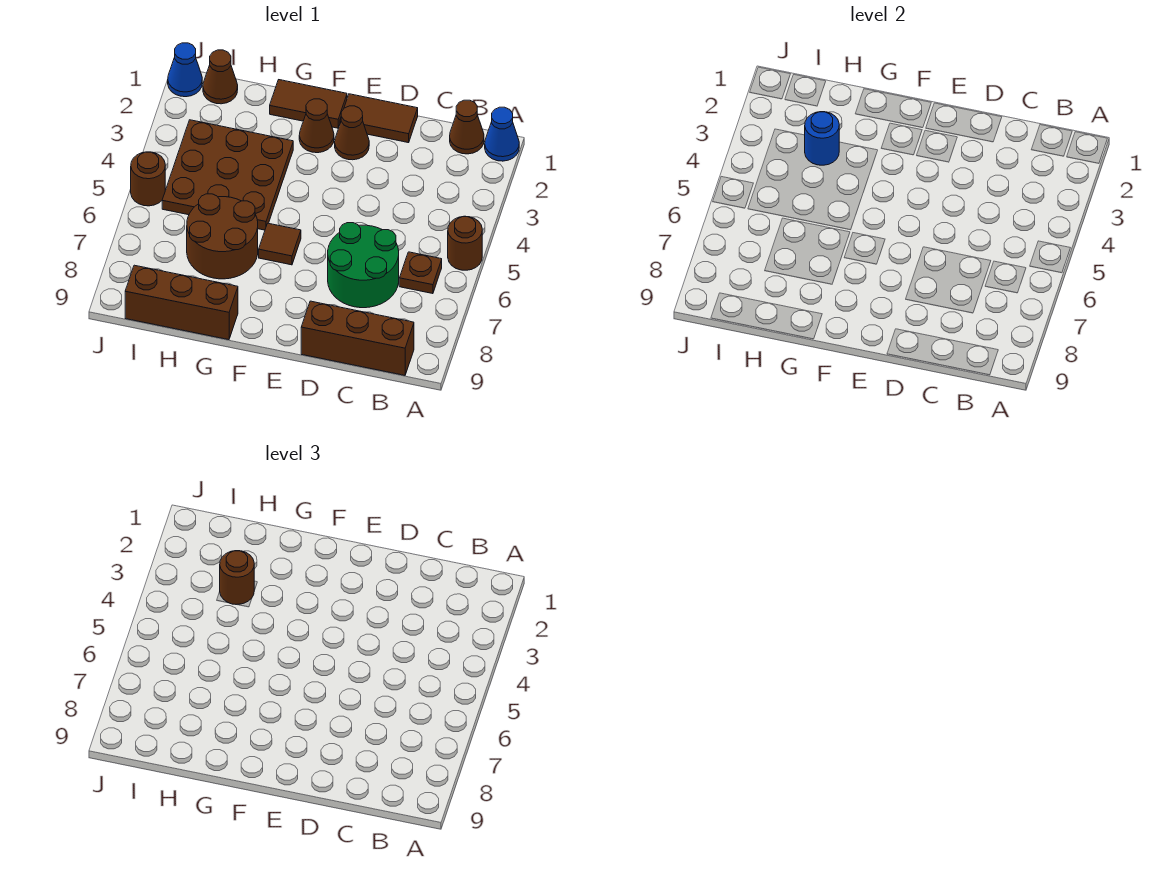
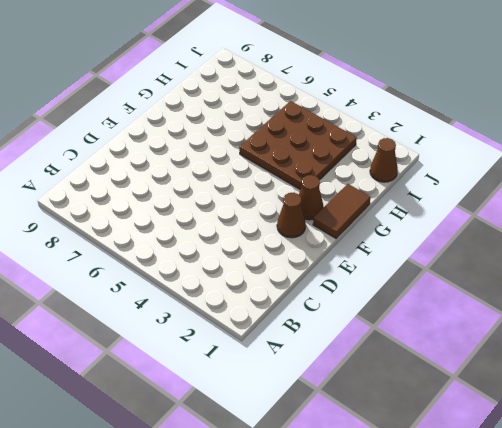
none -> blue 1x1 cone [485,107,519,161]
none -> brown 1x1 round brick [448,216,482,270]
none -> brown 1x1 cone [450,100,484,154]

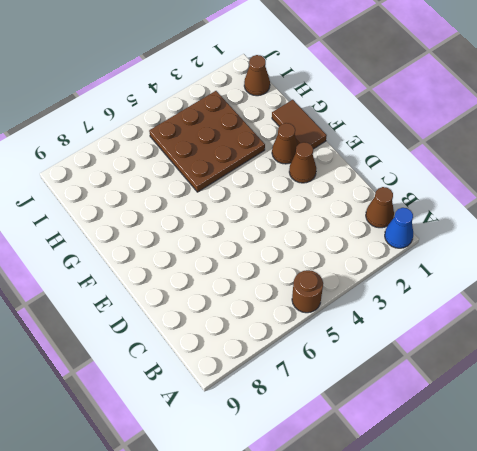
none -> brown 1x1 plate [399,252,442,294]
none -> brown 1x3 brick [301,301,414,375]
none -> green 2x2 round brick [328,223,399,308]

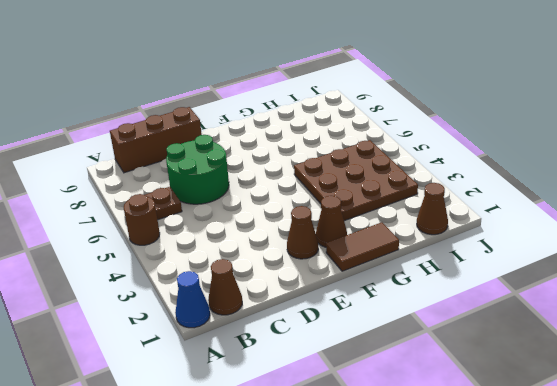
none -> brown 1x2 tile [340,94,418,143]
none -> brown 1x1 tile [259,223,301,265]
none -> brown 2x2 round brick [187,194,258,279]

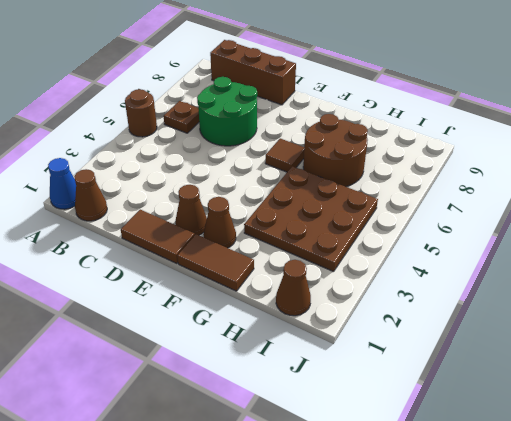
none -> brown 1x3 brick [125,265,238,340]
none -> blue 1x1 cone [168,43,202,97]
none -> brown 1x1 round brick [131,152,165,206]

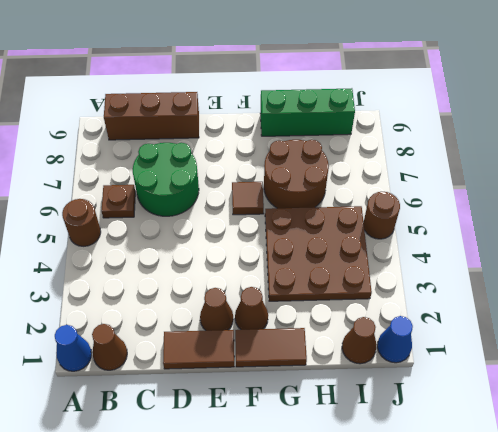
green 1x3 brick [260,88,355,136] -> brown 1x3 brick [125,265,238,340]
none -> blue 1x1 round brick [805,112,839,165]
none -> brown 1x1 round brick [220,551,254,605]

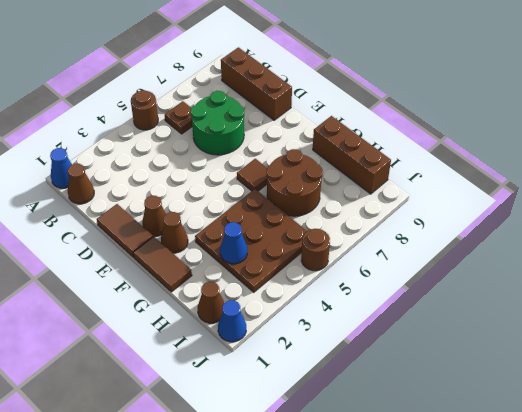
blue 1x1 cone [220,222,247,264] -> blue 1x1 round brick [805,112,839,165]
none -> brown 1x1 round brick [220,551,254,605]

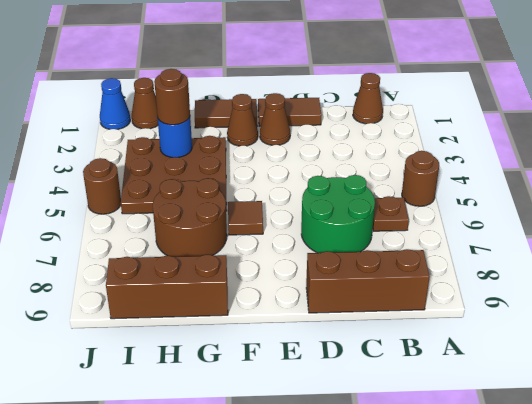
none -> blue 1x1 cone [485,107,519,161]

